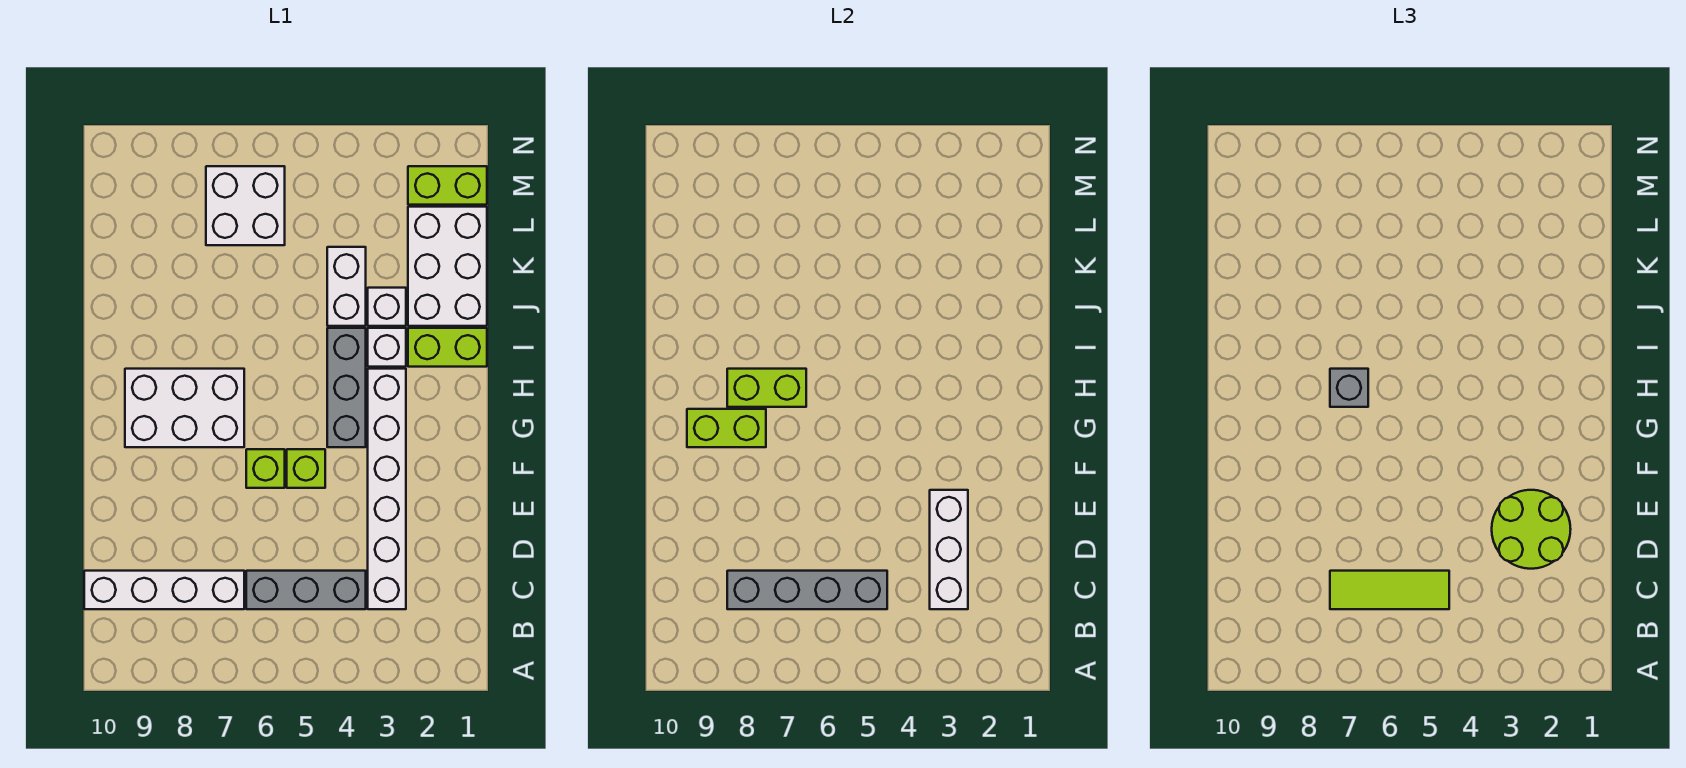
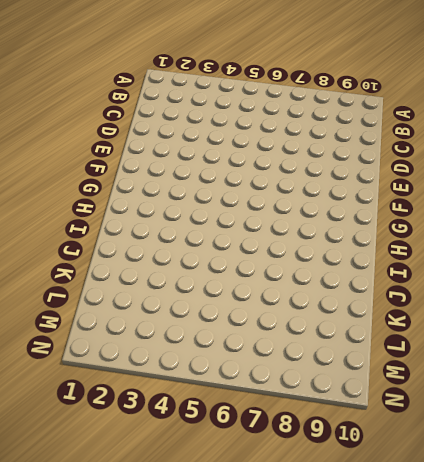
none -> white 1x6 brick [368,369,406,609]
none -> grey 1x3 brick [246,571,366,609]
none -> white 1x4 brick [84,571,244,609]

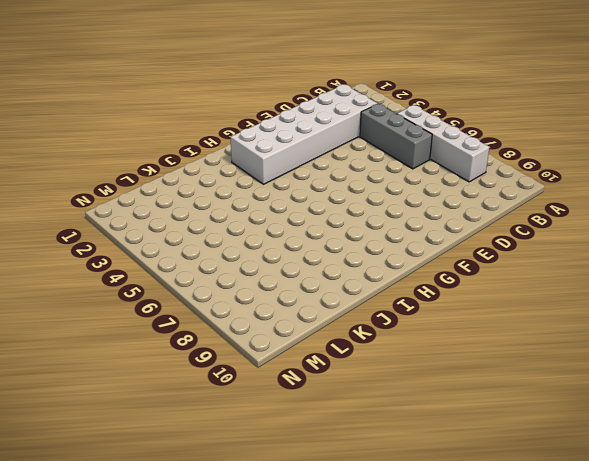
white 1x4 brick [397,105,489,182] -> white 1x4 brick moved to [84,571,244,609]
white 2x6 brick [230,84,377,184] -> white 1x6 brick [368,369,406,609]
none -> lime 1x1 brick [287,449,325,488]
none -> lime 1x1 brick [246,449,285,488]
none -> grey 1x3 brick [327,328,366,447]

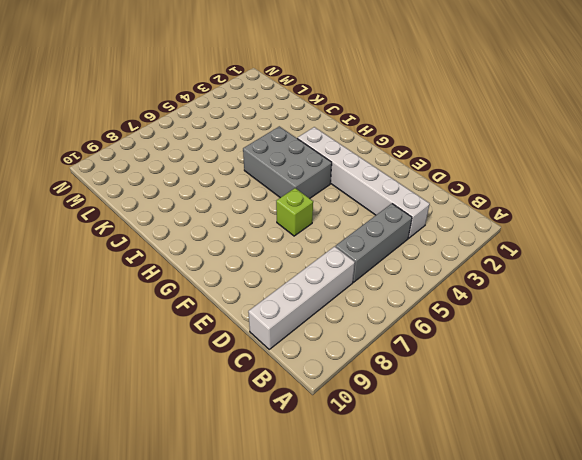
grey 2x3 brick [243,126,332,198] -> grey 1x3 brick [327,328,366,447]
none -> lime 1x1 brick [287,449,325,488]
none -> white 2x3 brick [125,369,244,447]
none -> lime 1x2 brick [408,328,487,367]

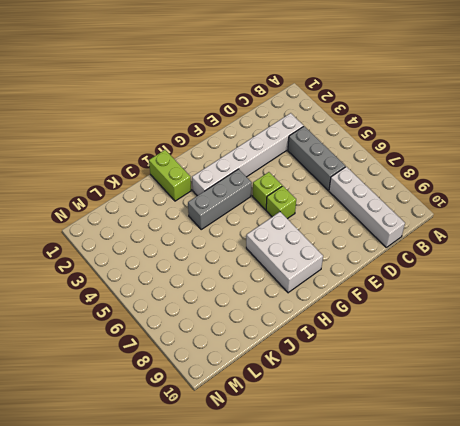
none -> white 1x1 brick [368,328,406,367]
none -> white 2x3 brick [408,207,487,326]
none -> white 1x1 brick [368,288,406,326]

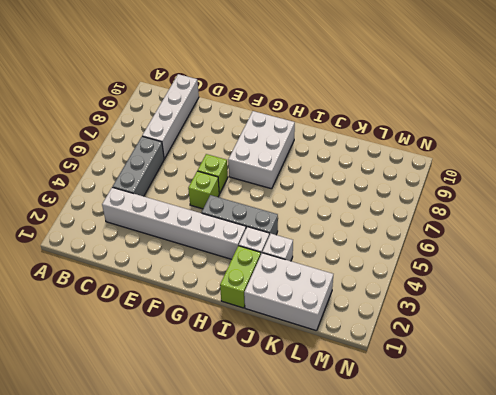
none -> white 1x2 brick [327,247,366,326]
none -> white 2x2 brick [206,166,285,245]
none -> lime 1x2 brick [408,166,487,205]

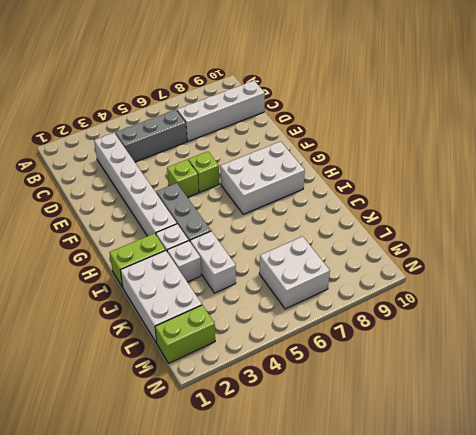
none -> white 1x3 brick [930,490,968,609]
none -> grey 1x4 brick [727,571,887,609]
none -> lime 1x2 brick [687,409,766,447]

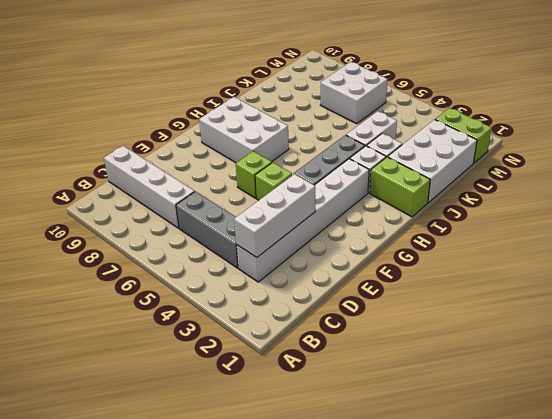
none -> grey 1x4 brick [727,571,887,609]
none -> lime 1x2 brick [687,409,766,447]
none -> lime 1x2 brick [727,369,806,407]

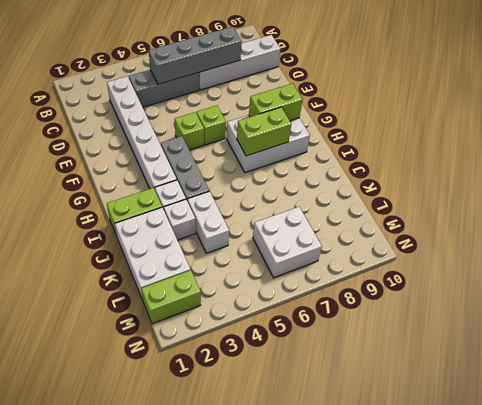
none -> white 1x3 brick [930,490,968,609]
none -> lime 1x3 tile [1330,571,1449,609]
none -> lime 2x2 round brick [1492,490,1571,569]

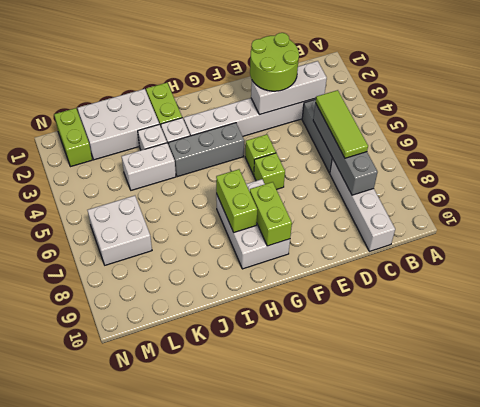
none -> grey 1x1 brick [1330,369,1368,407]

